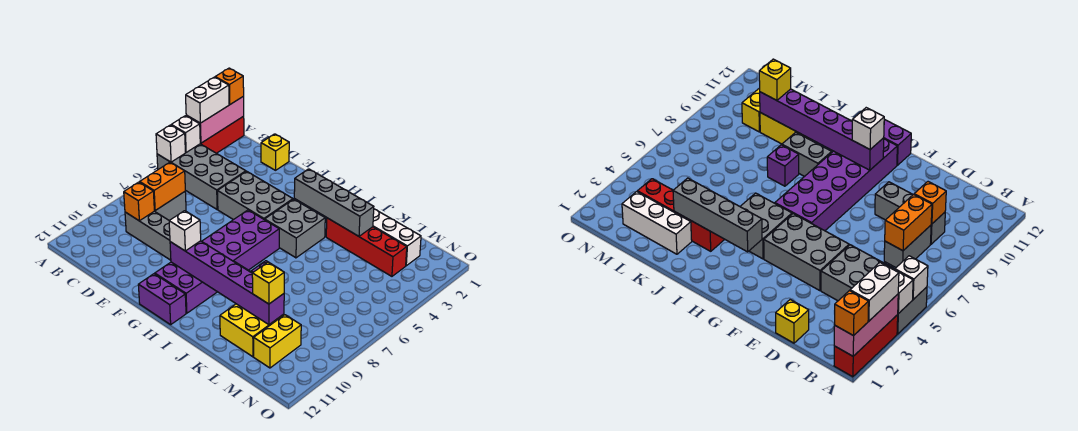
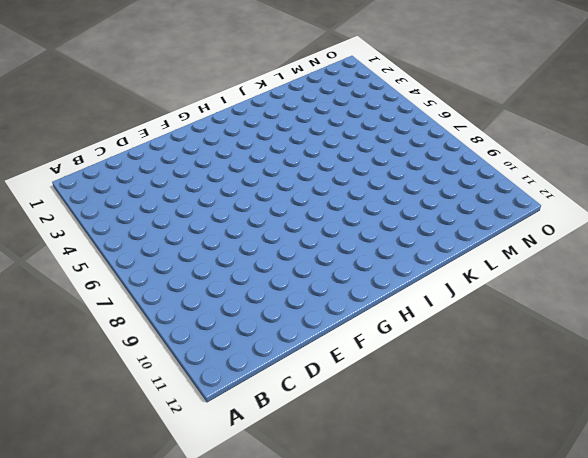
none -> red 1x3 brick [200,116,244,153]
none -> grey 2x4 brick [157,144,246,210]
none -> grey 1x2 brick [154,192,186,220]

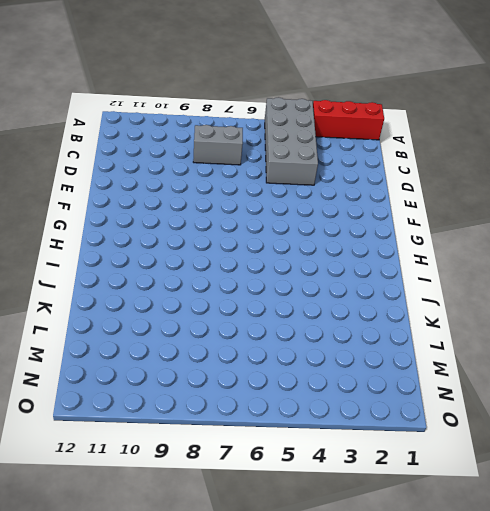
none -> grey 1x3 brick [125,211,171,260]
none -> yellow 1x1 brick [261,134,289,170]
none -> grey 2x3 brick [217,171,293,220]

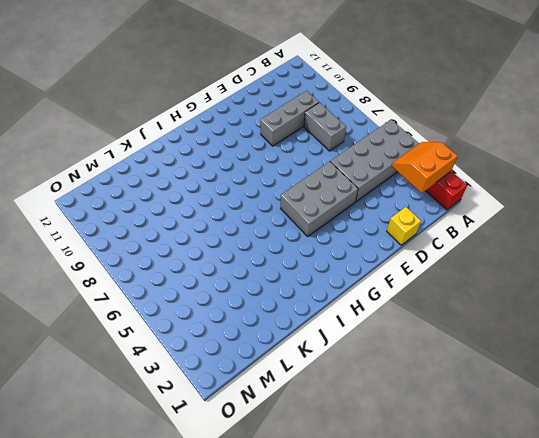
orange 2x2 slope [391,142,458,193] -> pink 1x3 brick [186,97,244,143]
none -> purple 2x6 brick [155,210,279,313]
none -> purple 1x2 brick [138,274,186,325]
none -> grey 2x2 brick [265,199,325,258]

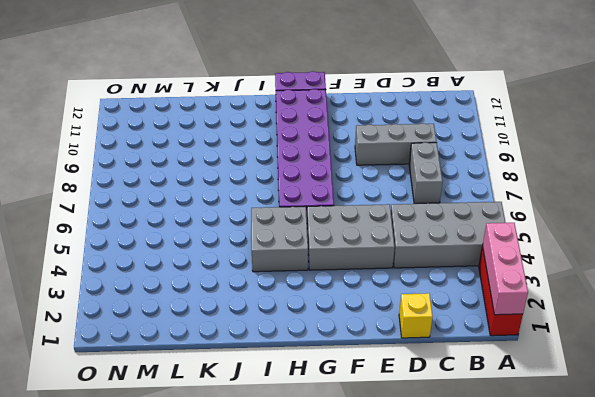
none -> grey 1x2 brick [782,132,832,176]
none -> red 1x4 brick [326,218,407,276]
none -> purple 1x1 brick [767,145,799,186]

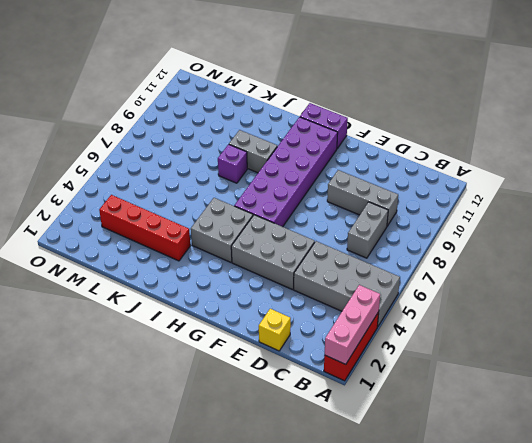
none -> white 1x3 brick [373,209,421,266]
none -> yellow 2x2 brick [220,304,284,357]
none -> yellow 1x2 brick [254,315,301,368]

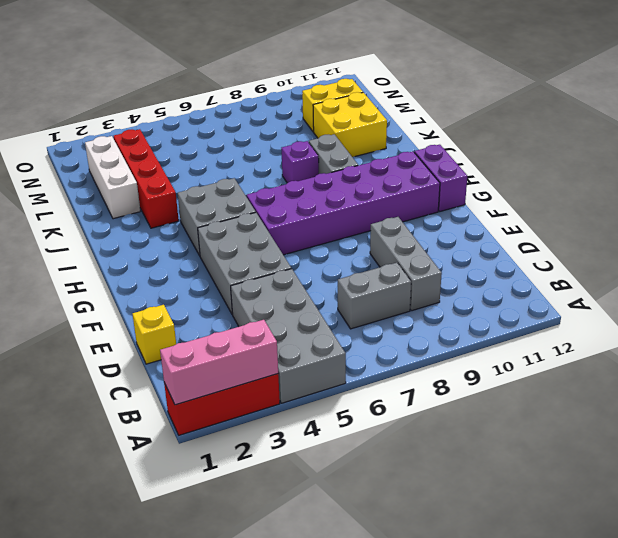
none -> white 1x1 brick [172,116,200,153]
none -> white 1x1 brick [156,125,185,162]
none -> orange 1x2 brick [140,162,185,210]

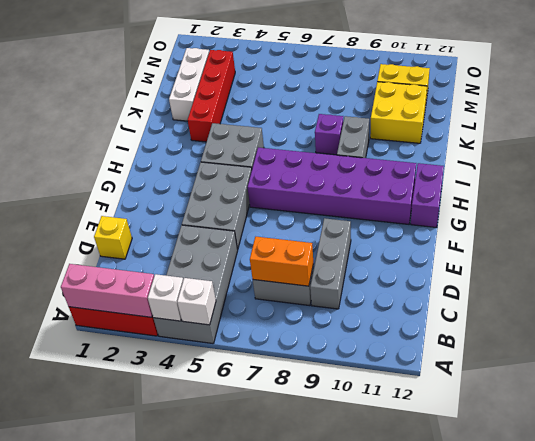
none -> orange 1x1 brick [124,182,154,221]
none -> purple 1x6 brick [170,241,284,325]
none -> grey 1x4 brick [294,169,374,236]

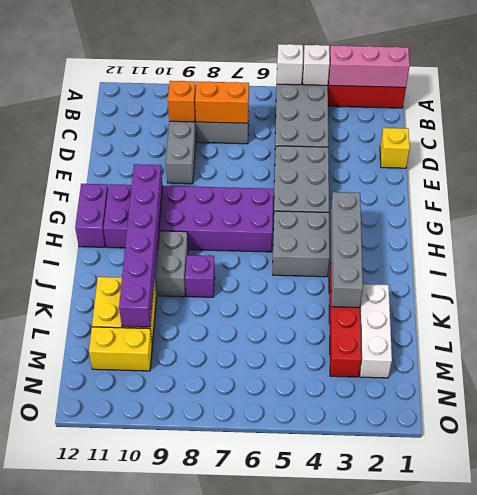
none -> orange 1x1 brick [215,68,244,105]
none -> white 1x2 brick [186,77,229,123]
none -> white 1x1 brick [169,211,201,251]

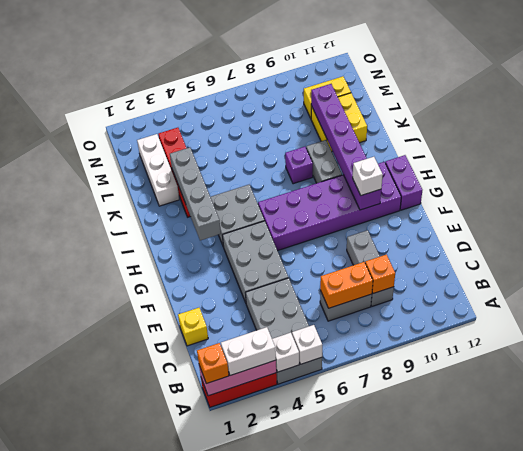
none -> yellow 1x1 brick [252,262,284,304]

